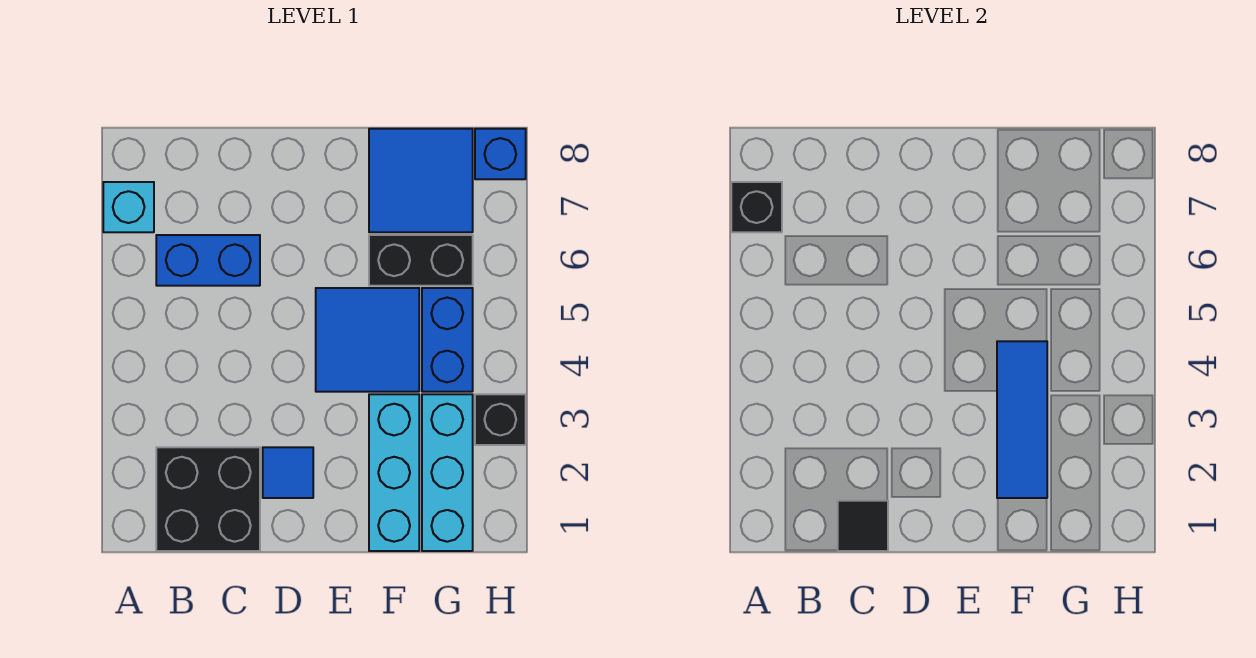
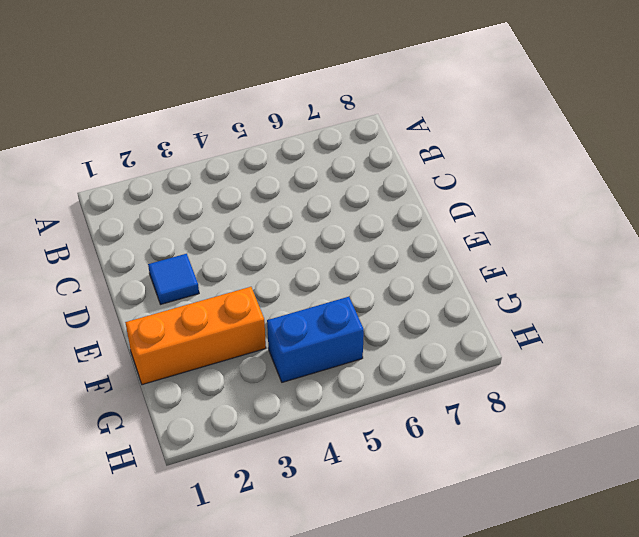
orange 1x3 brick [125,287,266,385] -> cyan 1x3 brick [369,394,419,551]
none -> cyan 1x1 brick [103,182,154,232]
none -> black 2x2 brick [156,447,260,551]
none -> blue 1x2 brick [156,235,260,286]

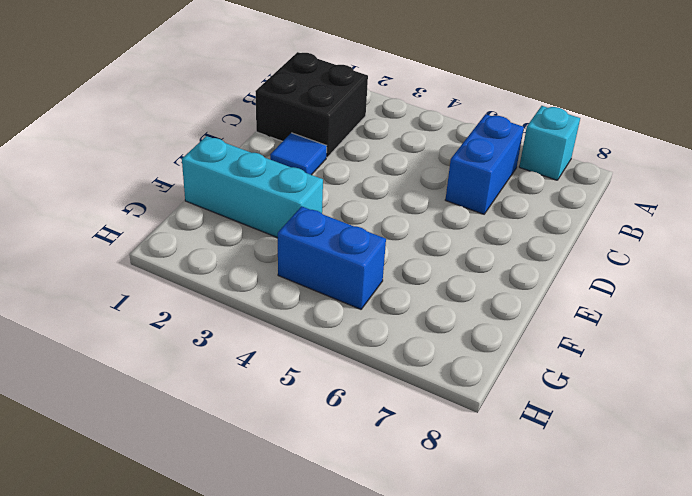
none -> blue 2x2 tile [316,288,419,392]
none -> black 1x2 brick [369,235,473,286]
none -> blue 2x2 tile [369,129,473,232]

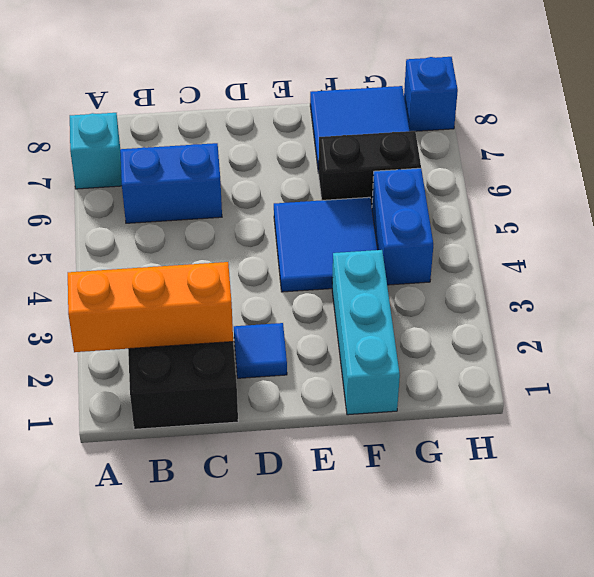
orange 1x3 brick [68,262,233,352] -> none
none -> cyan 1x3 brick [422,394,473,551]
none -> black 1x1 brick [475,394,526,445]
none -> black 1x1 brick [731,182,782,232]

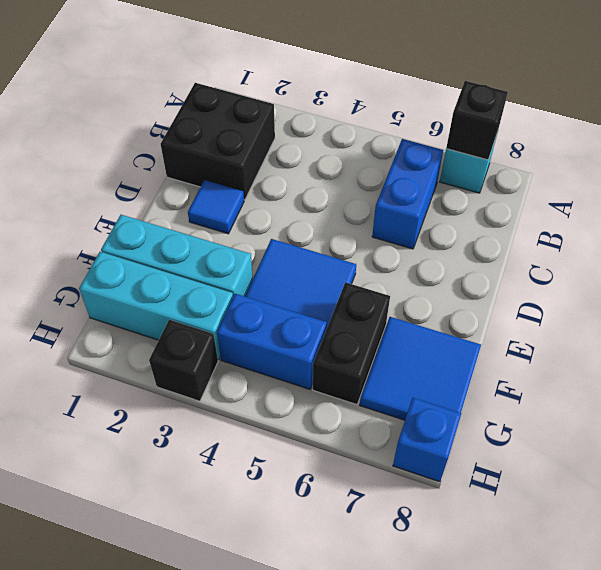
none -> black 1x1 tile [838,501,888,551]
none -> blue 1x3 tile [997,341,1047,498]

